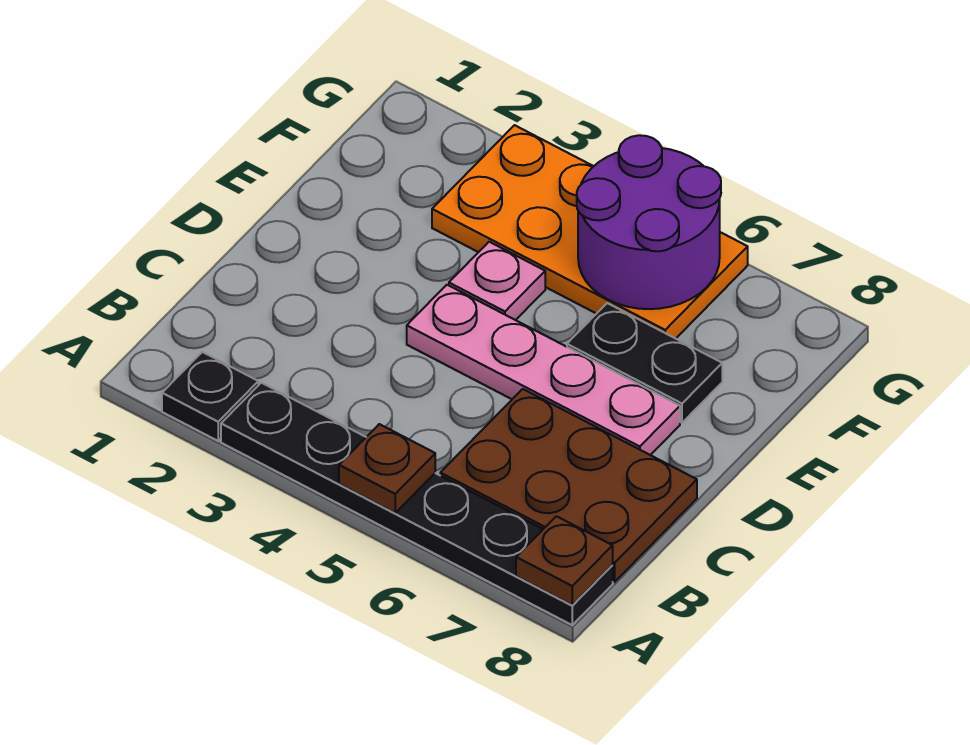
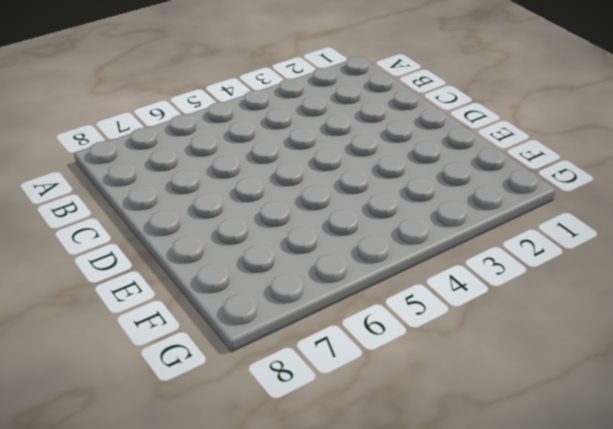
none -> black 1x1 plate [162,352,258,441]
none -> black 1x6 plate [221,383,613,625]

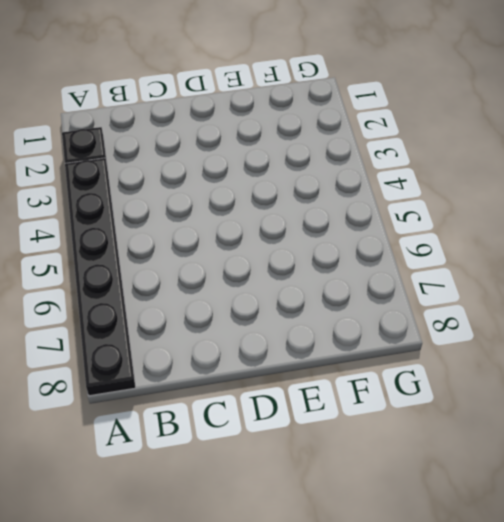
none -> brown 2x3 plate [440,389,697,582]
none -> pink 1x4 plate [407,285,680,455]

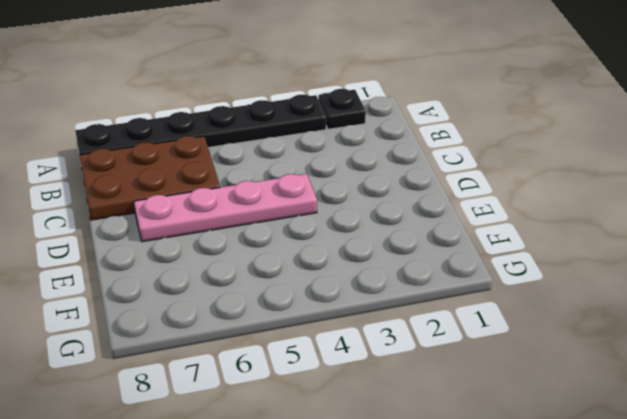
none -> pink 1x1 plate [449,242,545,320]
none -> black 1x2 plate [567,303,722,423]

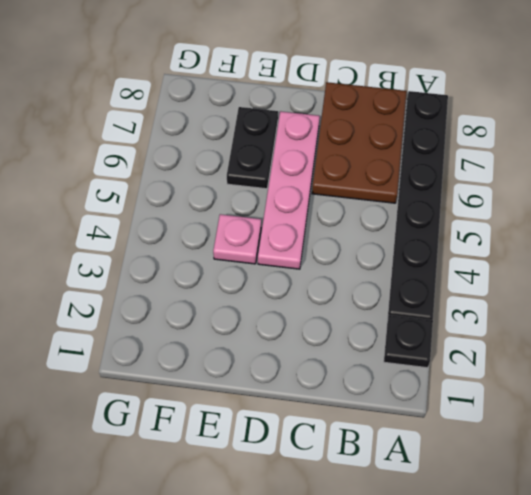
none -> orange 2x4 plate [432,125,748,339]
none -> brown 1x1 plate [339,424,435,513]

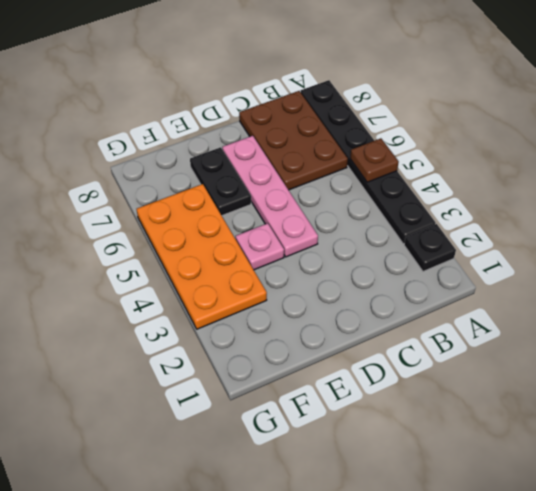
none -> brown 1x1 plate [516,516,613,605]
none -> purple 2x2 round brick [577,135,721,309]

